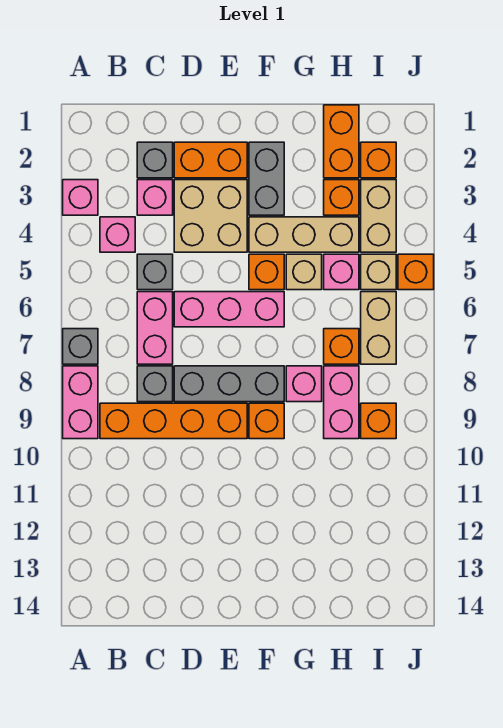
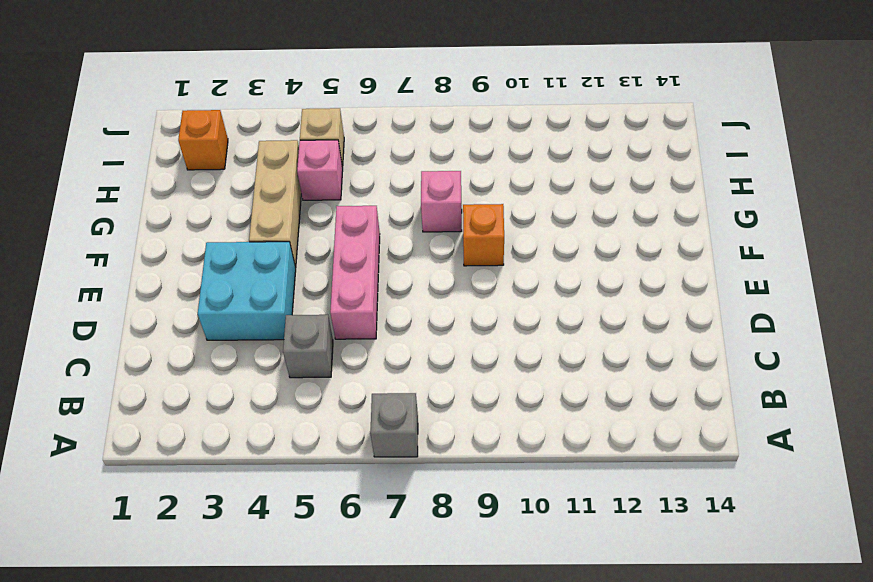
cyan 2x2 brick [198,242,296,340] -> tan 2x2 brick [174,180,247,252]
none -> pink 1x1 brick [63,180,98,215]
none -> pink 1x2 brick [63,366,98,439]
none -> pink 1x1 brick [100,217,135,252]
none -> orange 1x4 brick [100,403,247,439]

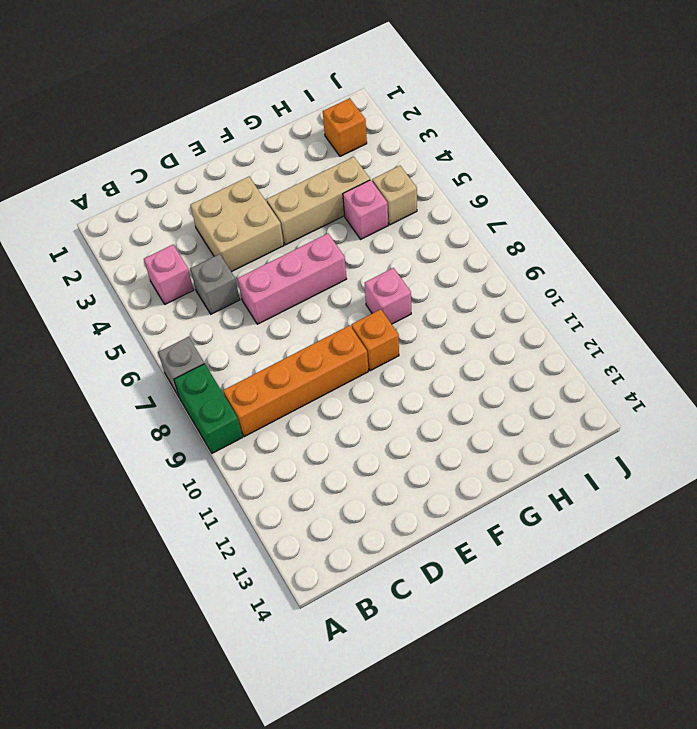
green 1x2 brick [174,364,243,453] -> pink 1x2 brick [63,366,98,439]
none -> pink 1x1 brick [63,180,98,215]
none -> grey 1x1 brick [137,142,173,178]
none -> pink 1x1 brick [137,180,173,215]
none -> pink 1x2 brick [137,292,173,364]

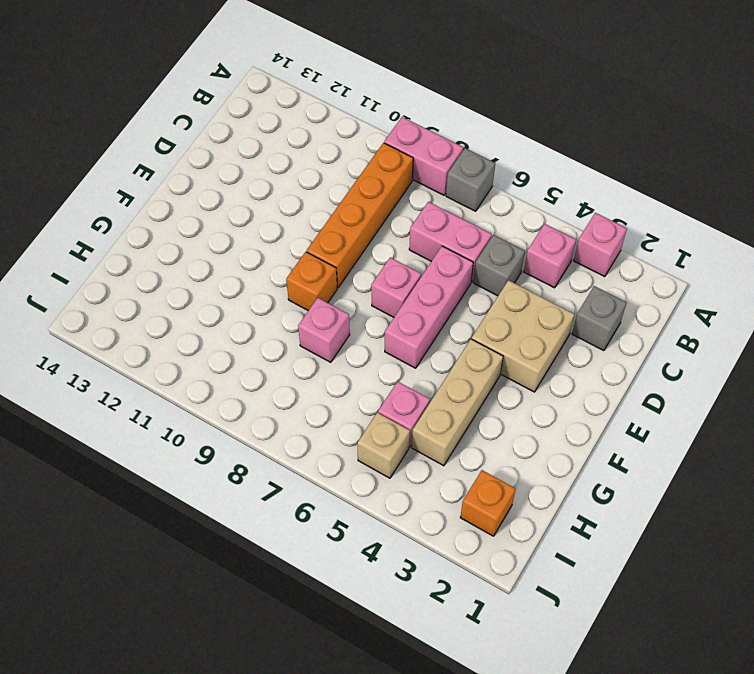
pink 1x1 brick [371,257,421,317] -> pink 1x1 brick moved to [137,180,173,215]
none -> grey 1x1 brick [137,366,173,402]
none -> orange 1x2 brick [174,142,247,178]
none -> grey 1x3 brick [174,366,284,402]
none -> grey 1x2 brick [249,142,284,215]

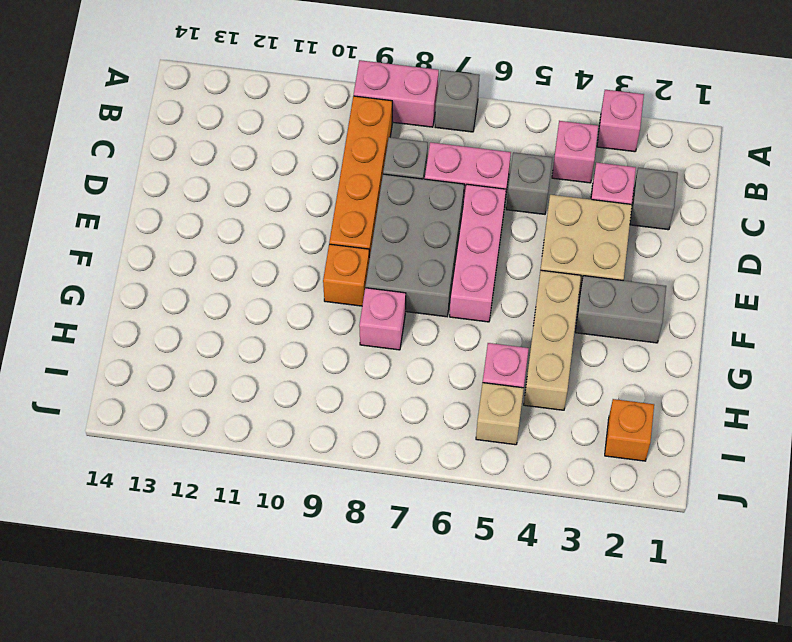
grey 2x3 brick [365,174,464,317] -> grey 1x3 brick [174,366,284,402]
none -> orange 1x2 brick [174,142,247,178]
none -> orange 1x1 brick [249,254,284,290]
none -> tan 1x1 brick [286,254,322,290]
none -> orange 1x2 brick [324,105,359,178]

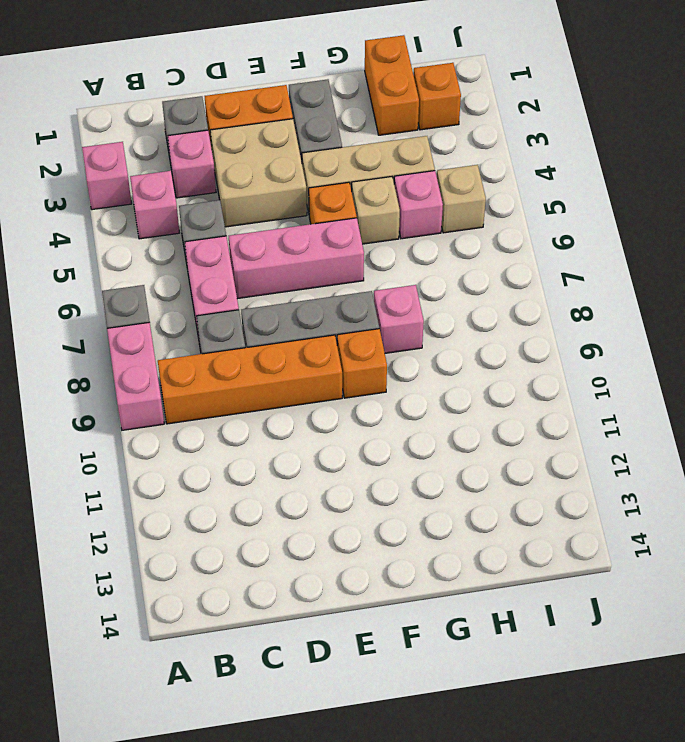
none -> orange 1x1 brick [324,180,359,215]
none -> orange 1x1 brick [324,329,359,364]
none -> pink 1x2 brick [324,366,359,439]
none -> tan 1x2 brick [361,180,396,252]

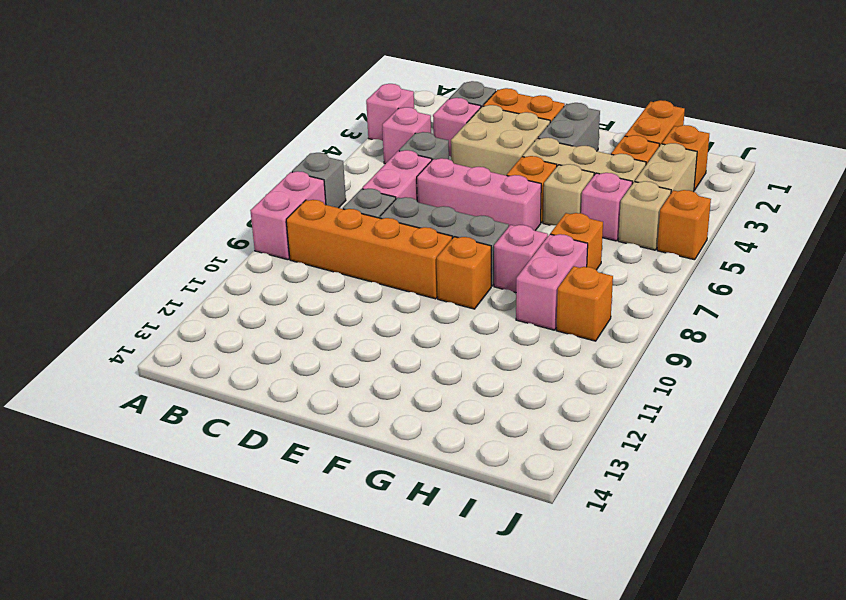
none -> tan 1x2 brick [361,292,396,364]

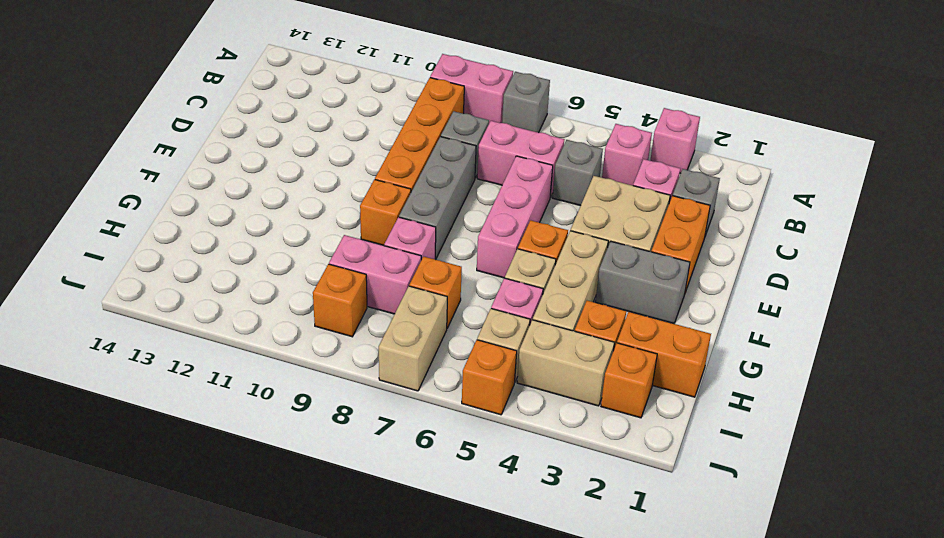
tan 1x2 brick [379,286,447,391] -> tan 1x2 brick turned to [361,292,396,364]

